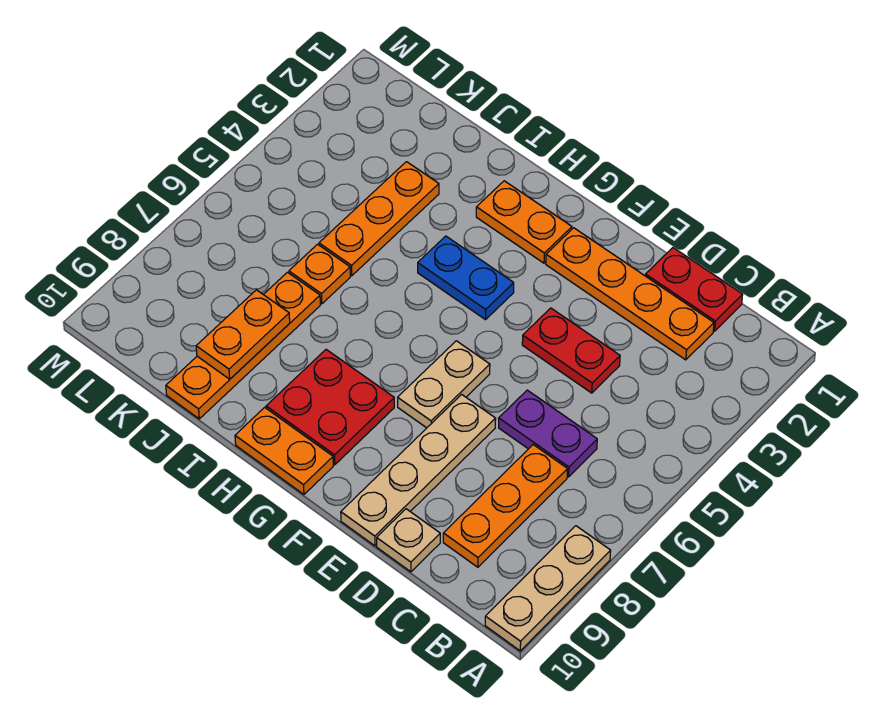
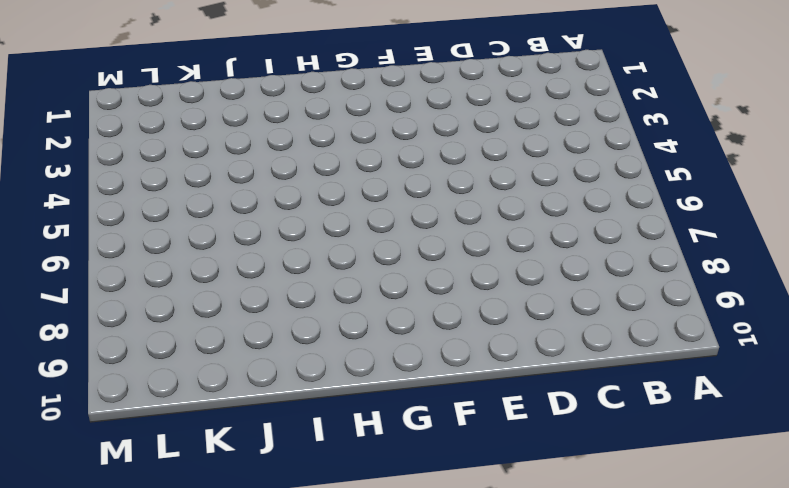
none -> tan 1x3 plate [485,526,611,651]
none -> red 1x2 plate [646,248,743,331]
none -> orange 1x4 plate [546,228,714,360]

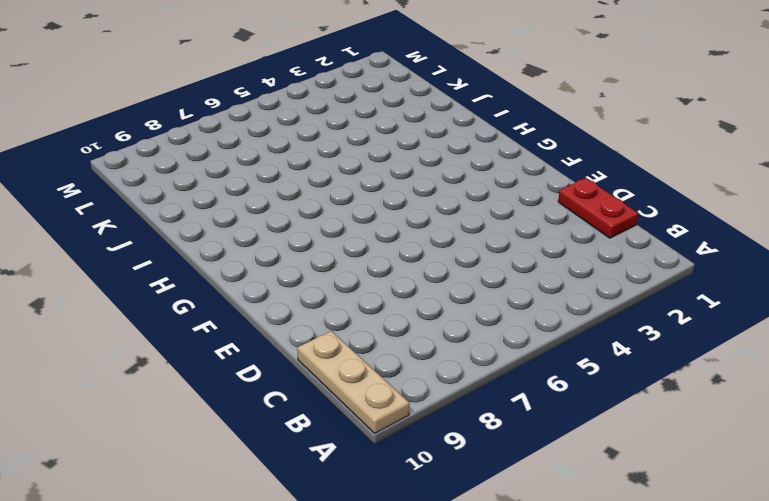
tan 1x3 plate [297,331,409,433] -> tan 1x3 plate turned to [485,526,611,651]
none -> orange 1x4 plate [546,228,714,360]
none -> purple 1x2 plate [499,390,597,477]
none -> orange 1x3 plate [443,445,567,567]

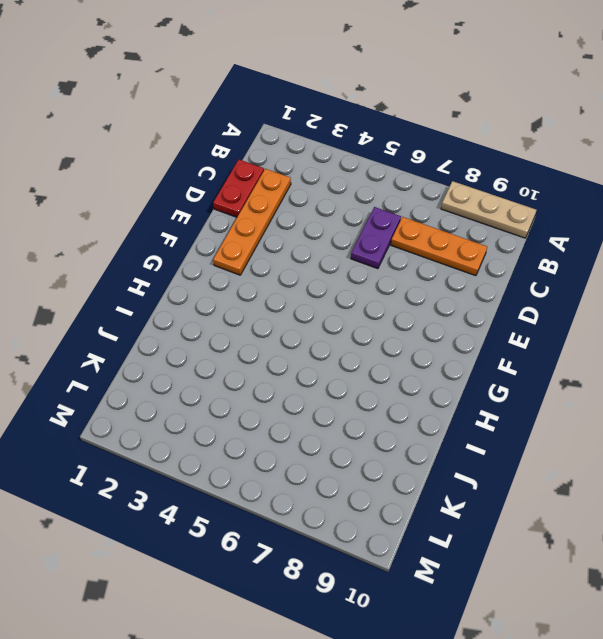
none -> red 1x2 plate [522,308,620,393]
none -> tan 1x1 plate [377,509,440,572]
none -> tan 1x4 plate [341,394,496,546]

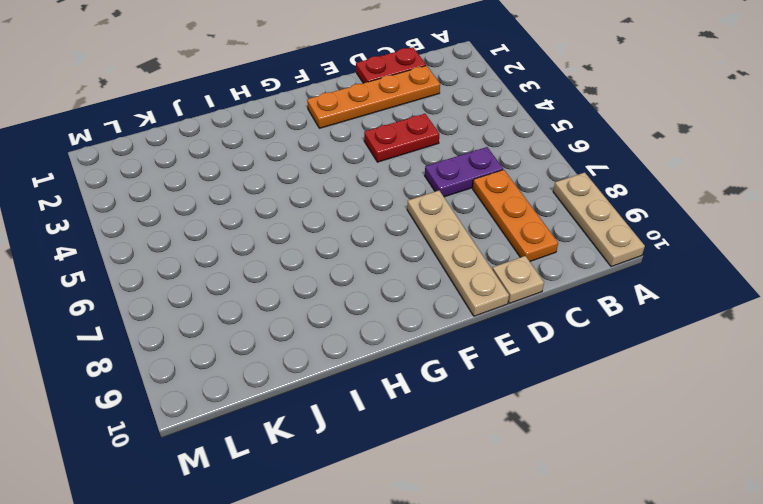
none -> tan 1x2 plate [398,341,490,428]
none -> orange 1x2 plate [476,181,572,263]
none -> blue 1x2 plate [418,236,514,320]

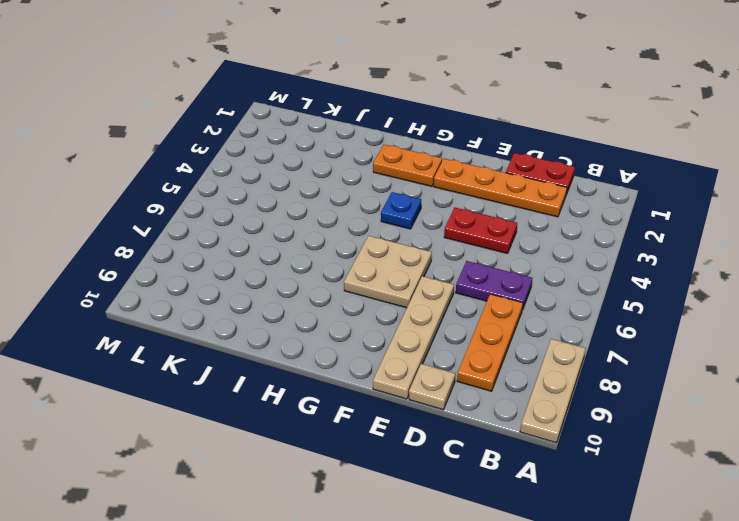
tan 2x2 plate [344,236,432,308] -> tan 1x2 plate [398,341,490,428]
blue 1x1 plate [381,192,421,229] -> blue 1x2 plate [418,236,514,320]
none -> red 2x2 plate [266,350,394,465]
none -> orange 1x2 plate [235,407,333,494]
none -> orange 1x3 plate [319,162,439,276]

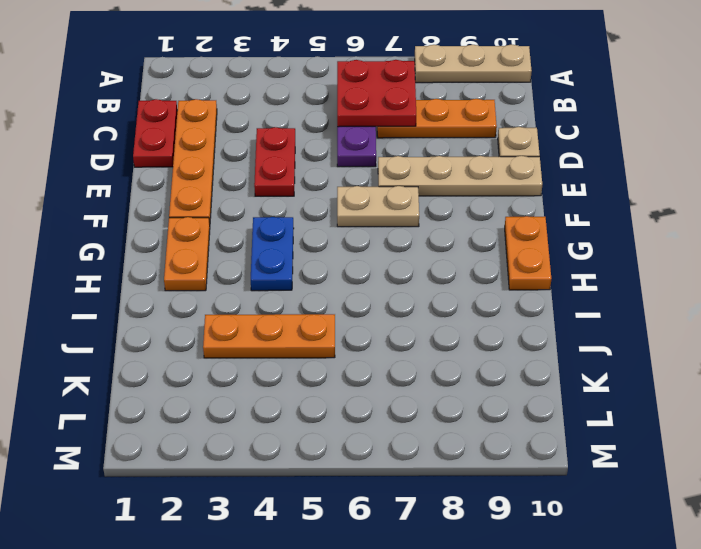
red 2x2 plate [337,60,416,127] -> red 2x2 plate moved to [266,350,394,465]
none -> orange 1x1 plate [289,244,350,304]
none -> orange 1x4 plate [166,272,320,419]
none -> orange 1x2 plate [196,290,290,379]

